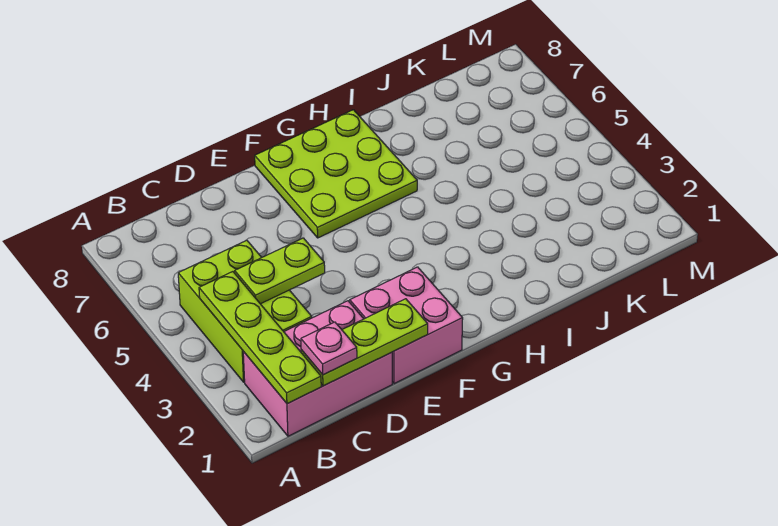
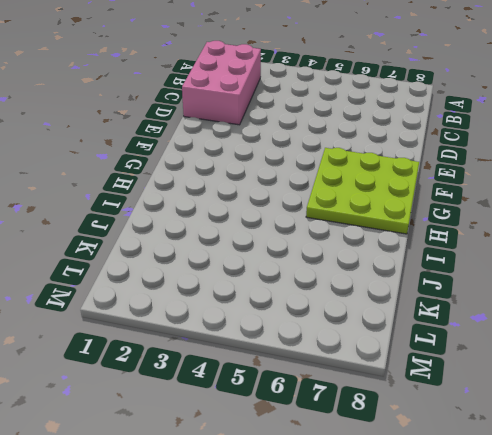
none -> lime 2x3 brick [178,240,312,382]
none -> pink 2x2 brick [350,267,463,384]

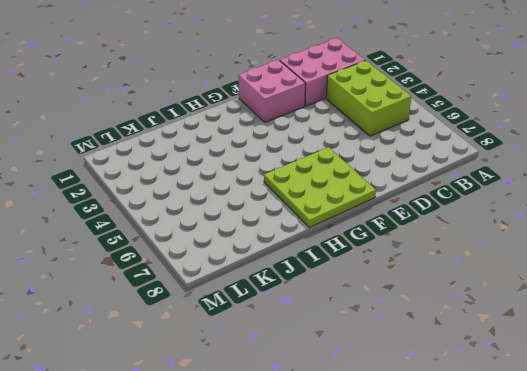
none -> lime 1x4 plate [199,272,321,404]
none -> lime 1x3 plate [301,299,428,386]

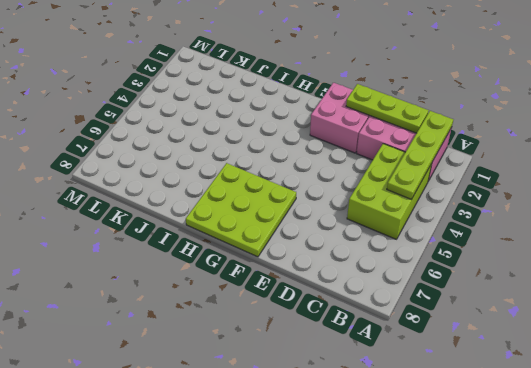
none -> lime 1x2 plate [235,238,325,304]
none -> pink 1x1 plate [301,322,357,375]

